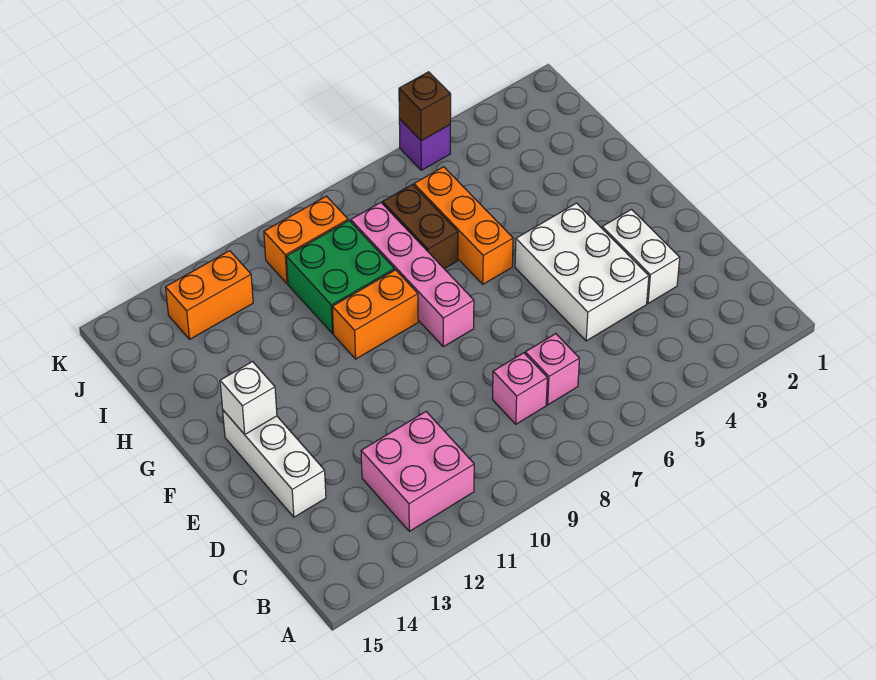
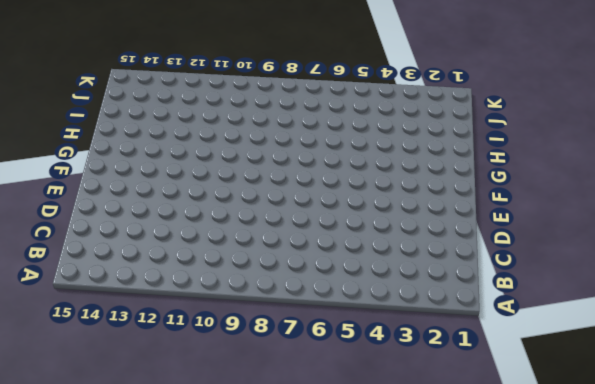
none -> pink 2x2 brick [361,412,474,531]
none -> pink 1x1 brick [525,334,579,405]
none -> pink 1x1 brick [492,353,547,424]

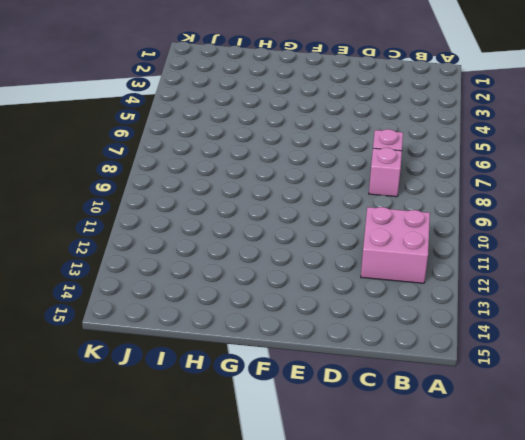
none -> white 1x2 brick [602,209,680,304]
none -> white 2x3 brick [515,203,649,341]
none -> white 1x3 brick [223,410,326,517]

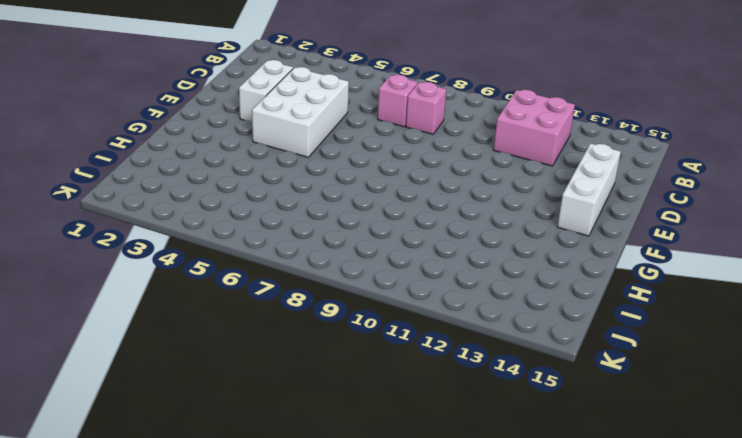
none -> pink 1x4 brick [351,203,474,347]
none -> orange 1x3 brick [414,167,513,284]
none -> orange 1x2 brick [332,270,418,359]

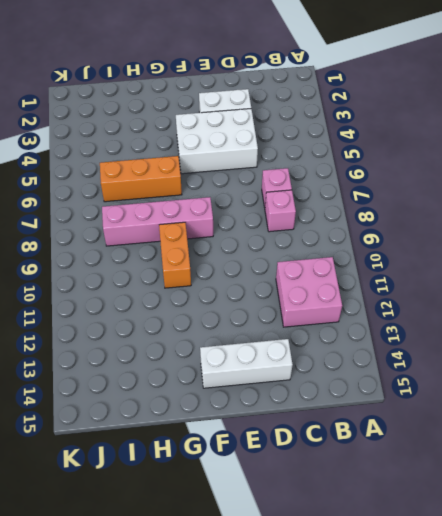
none -> brown 1x2 brick [383,185,458,269]
none -> green 2x2 brick [286,221,394,334]
none -> orange 1x2 brick [264,196,348,284]

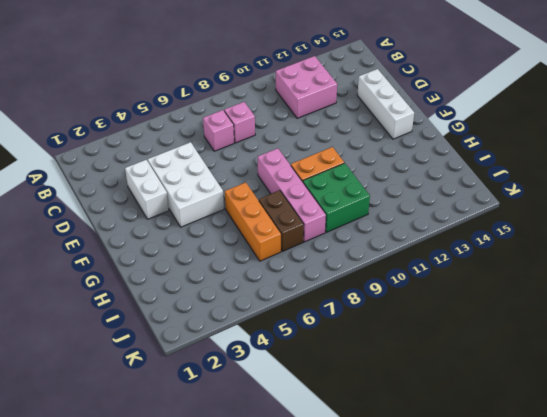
none -> orange 1x2 brick [264,196,348,284]
none -> orange 1x2 brick [166,251,253,339]
none -> purple 1x1 brick [399,119,450,170]

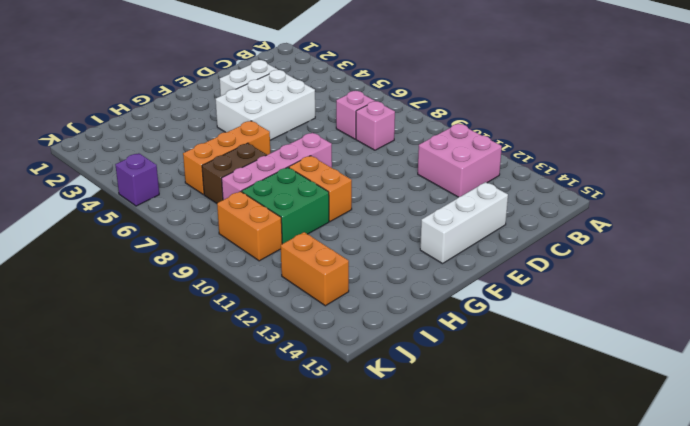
none -> white 1x1 brick [220,362,277,434]
none -> brown 1x1 brick [399,72,451,141]

